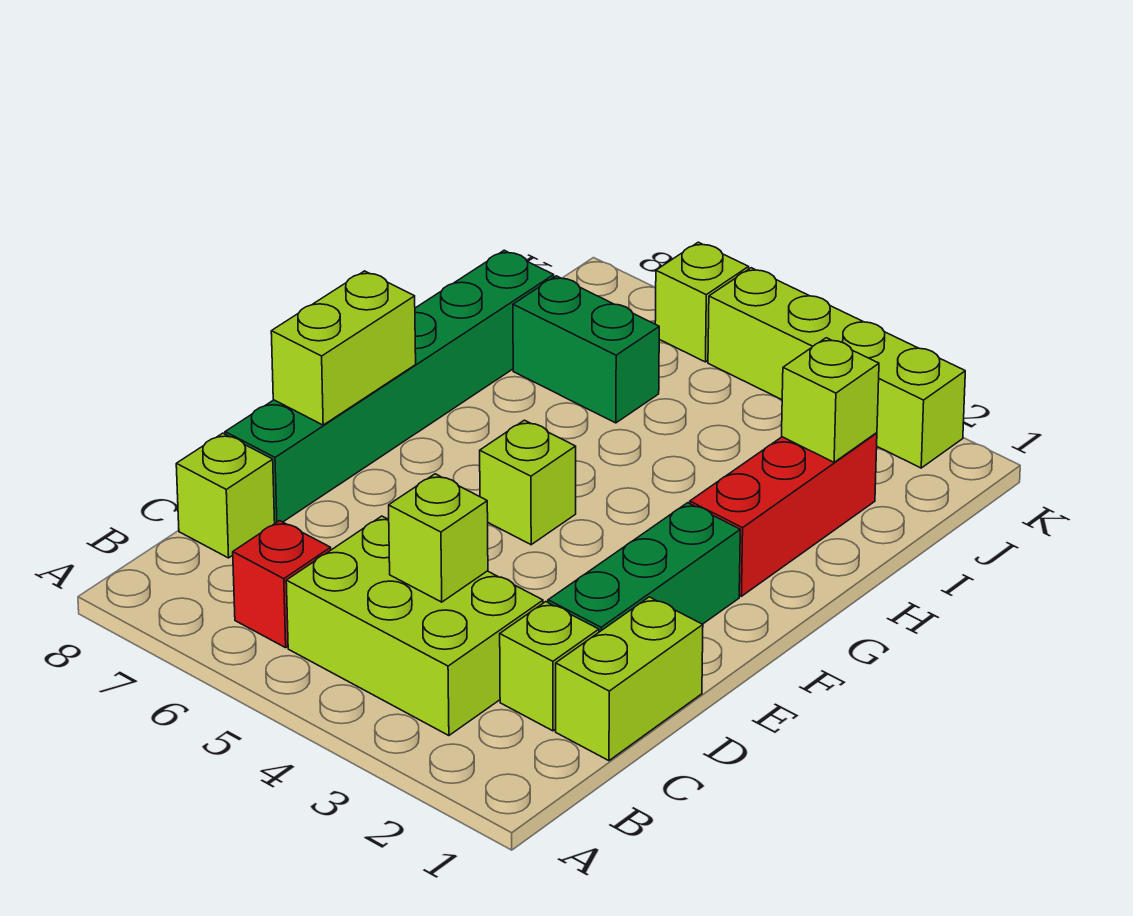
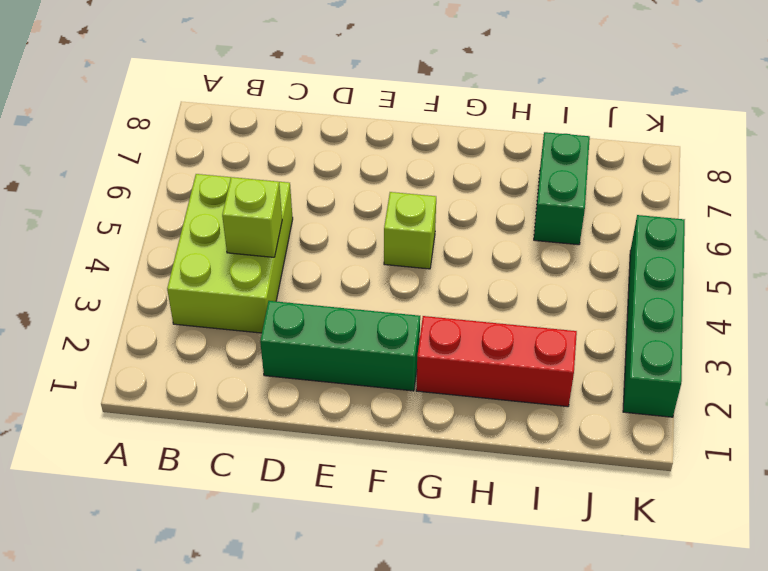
green 1x4 brick [623,215,685,417] -> lime 1x4 brick [708,268,965,468]
none -> red 1x1 brick [233,521,331,648]
none -> lime 1x2 brick [556,597,703,761]
none -> lime 1x1 brick [500,602,599,731]

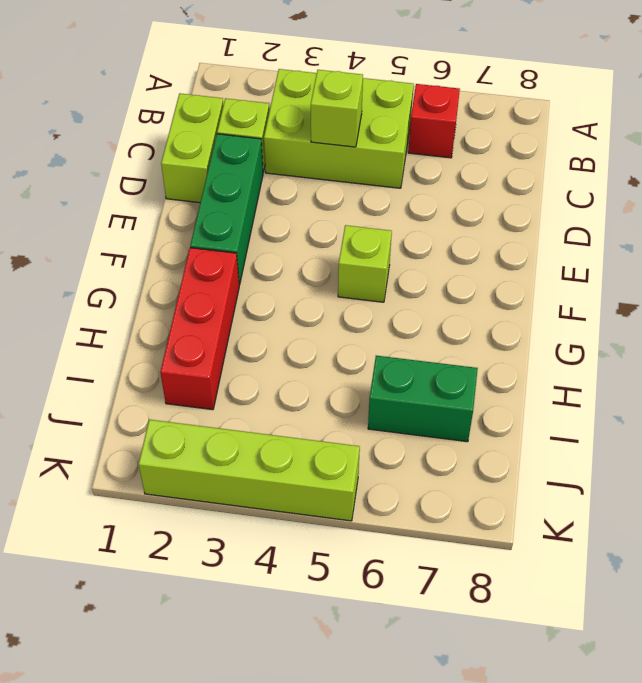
none -> lime 1x1 brick [176,433,275,558]
none -> green 1x6 brick [225,250,554,523]
none -> lime 1x1 brick [655,242,749,362]

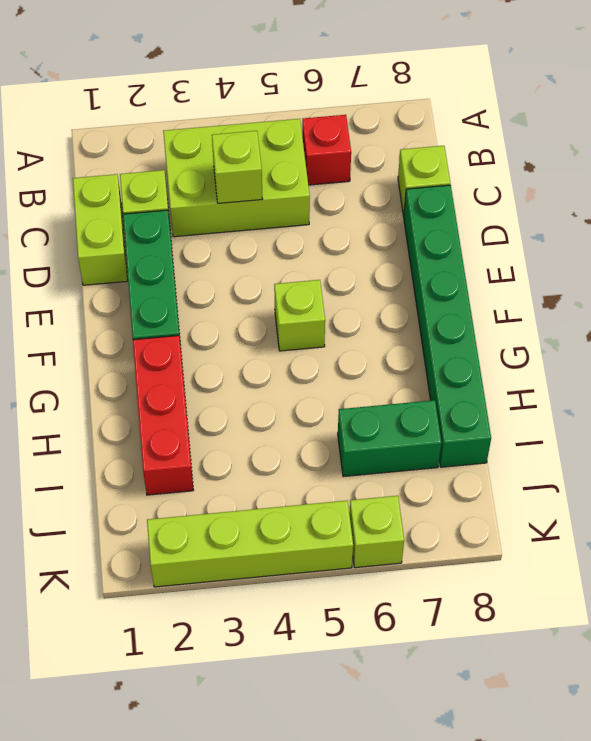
none -> lime 1x2 brick [271,271,416,425]
none -> lime 1x1 brick [782,338,879,462]

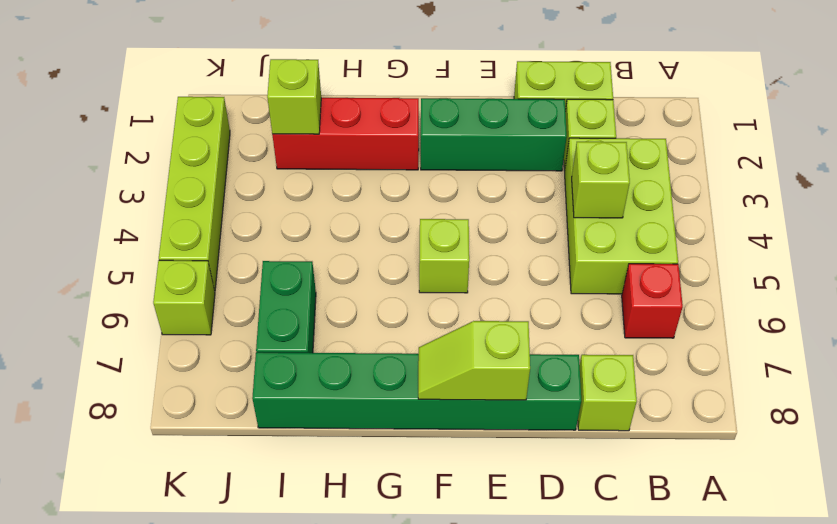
lime 1x2 slope [418,321,530,400] -> lime 1x2 brick [271,271,416,425]

